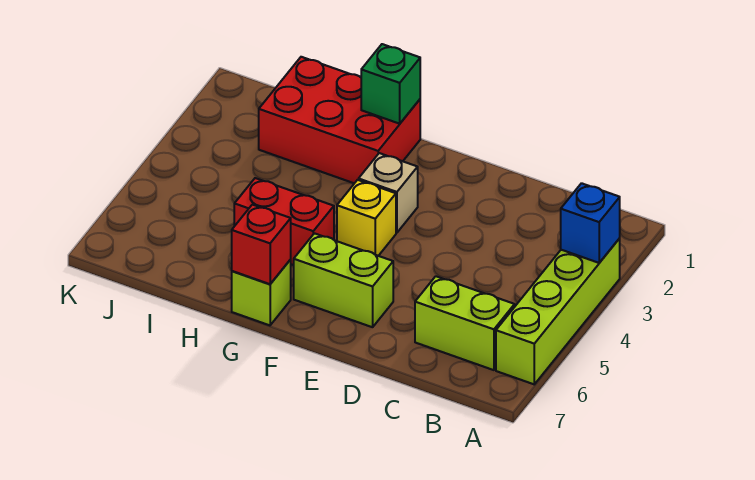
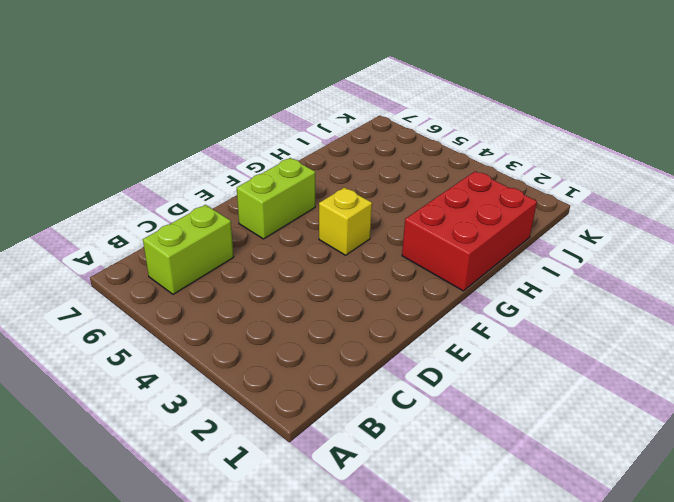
none -> lime 1x4 brick [496,239,620,384]
none -> tan 1x1 brick [359,153,418,233]

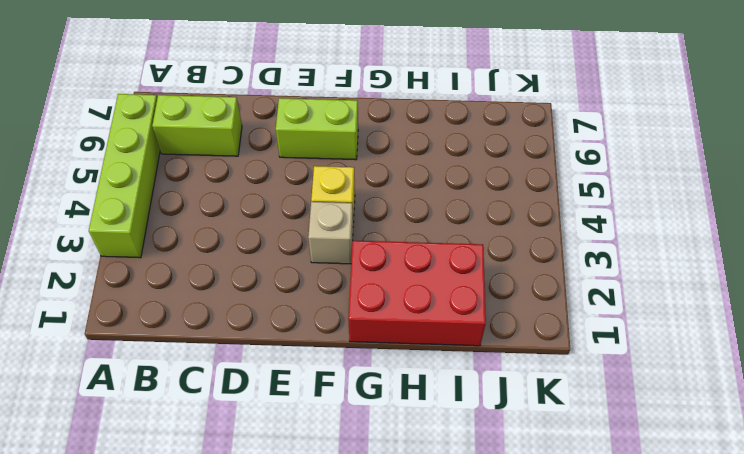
none -> red 1x2 brick [234,178,334,265]
none -> lime 1x1 brick [232,260,291,325]

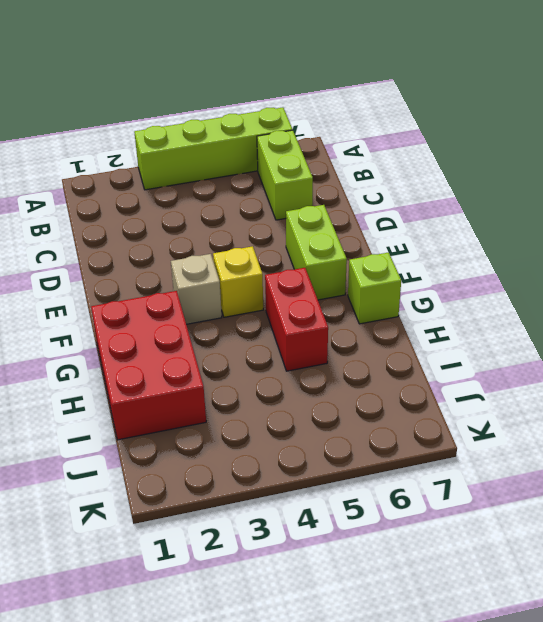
none -> blue 1x1 brick [561,183,620,263]
none -> green 1x1 brick [361,44,420,124]

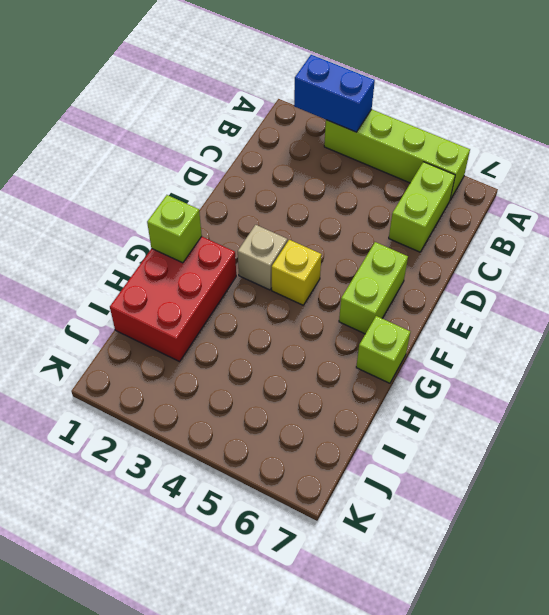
blue 1x2 brick [294,55,375,132] -> blue 1x1 brick [561,183,620,263]
lime 1x1 brick [147,195,202,263] -> green 1x1 brick [361,44,420,124]
none -> red 1x2 brick [234,178,334,265]
none -> red 1x1 brick [232,205,291,284]

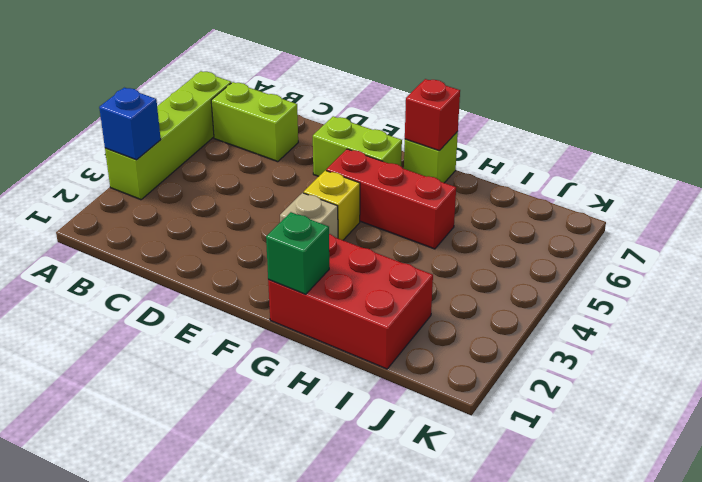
red 1x3 brick [326,149,456,249] -> red 1x2 brick [234,178,334,265]

